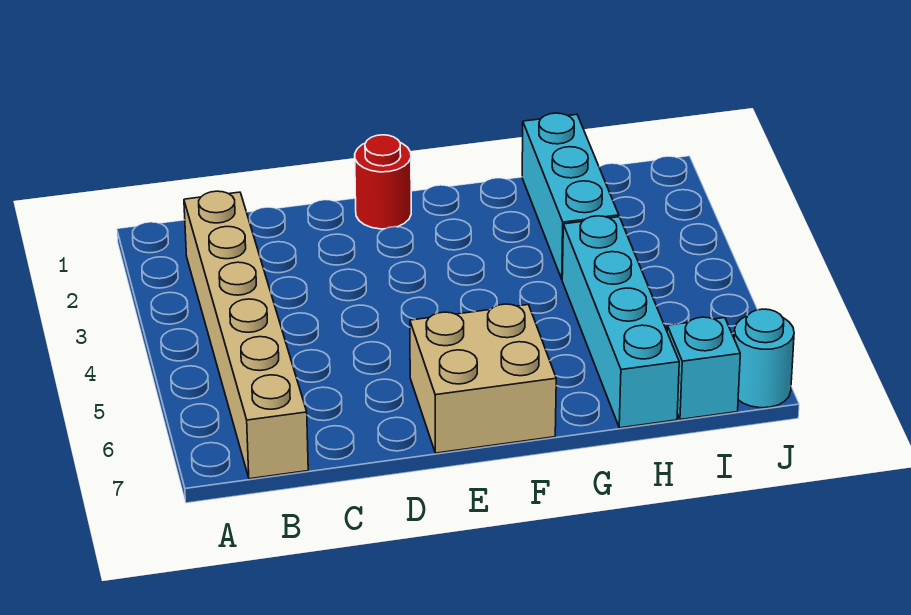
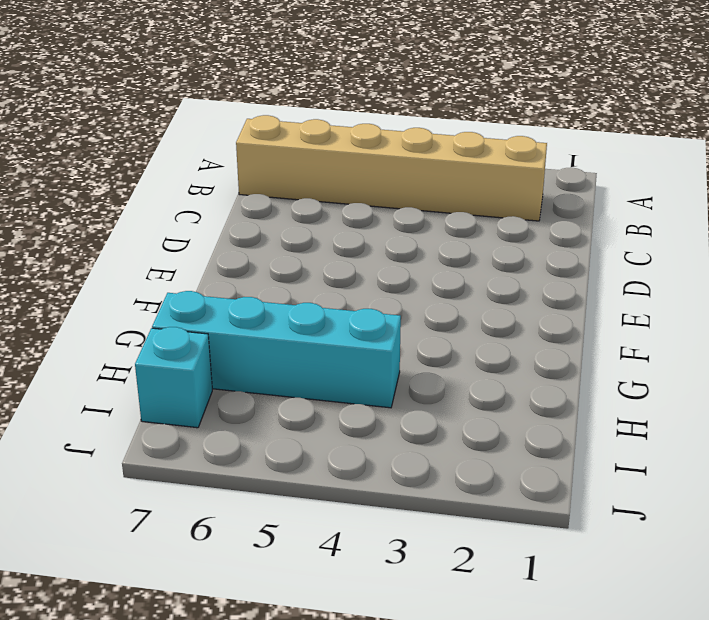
none -> red 1x1 round brick [355,135,411,229]
none -> tan 2x2 brick [410,304,556,453]

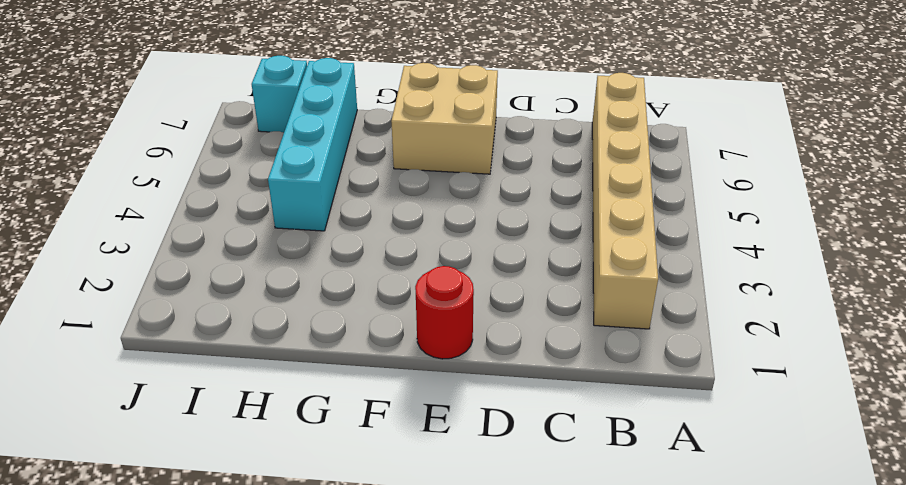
none -> cyan 1x3 brick [522,113,619,279]
none -> cyan 1x1 round brick [734,309,794,408]

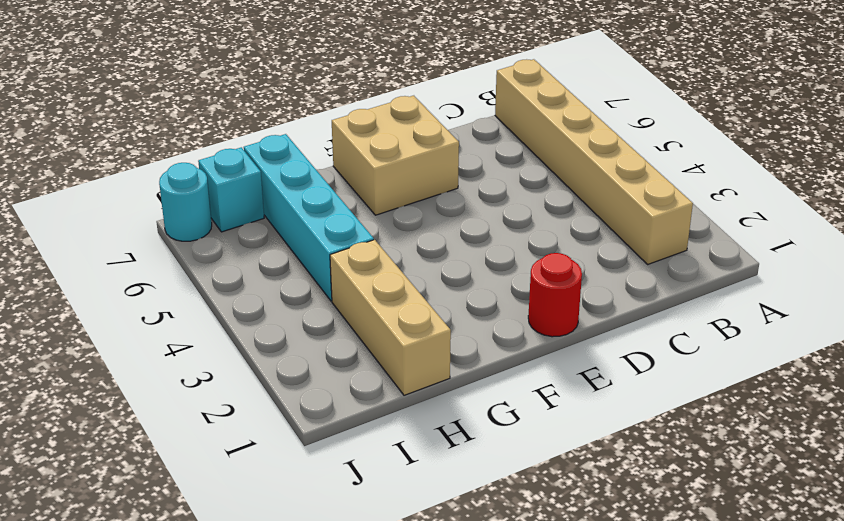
tan 1x3 brick [330,240,451,395] -> cyan 1x3 brick [522,113,619,279]

